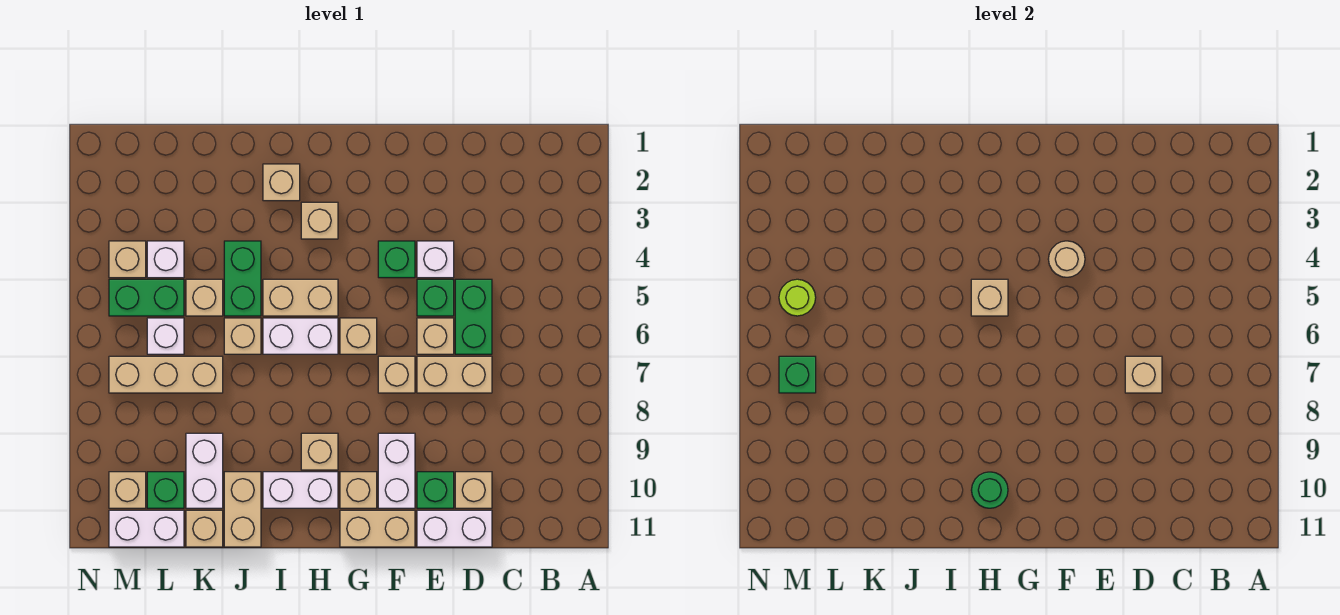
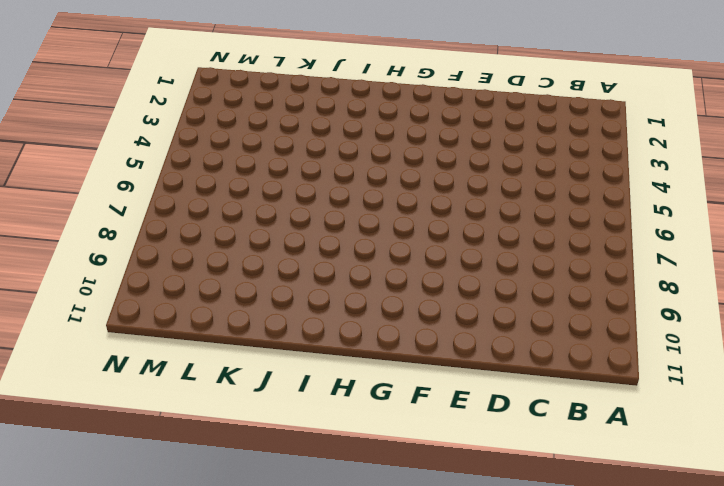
none -> green 1x2 brick [455,279,492,354]
none -> tan 1x2 brick [417,356,492,393]
none -> tan 1x1 brick [455,472,492,508]
none -> white 1x2 brick [417,510,492,547]

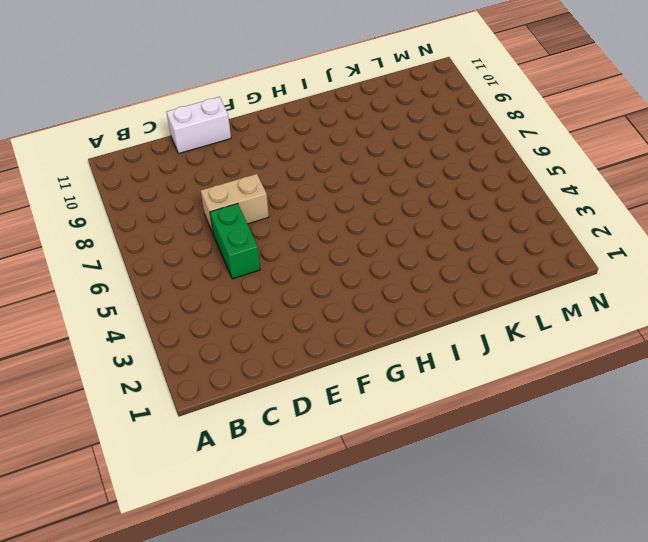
none -> tan 1x1 brick [455,472,492,508]
none -> white 1x1 brick [417,241,454,278]
none -> green 1x1 brick [417,279,454,316]
none -> tan 1x1 brick [417,318,454,354]

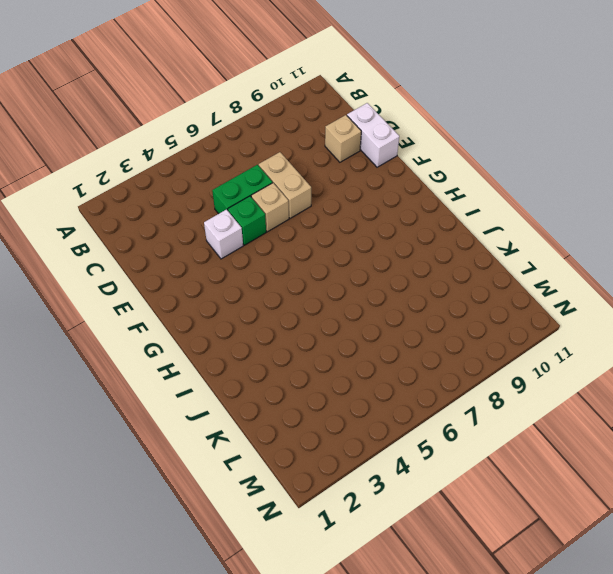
none -> green 1x1 brick [417,472,454,508]
none -> green 1x1 brick [378,241,415,278]
none -> tan 1x1 brick [378,356,415,393]
none -> white 1x2 brick [378,433,415,508]

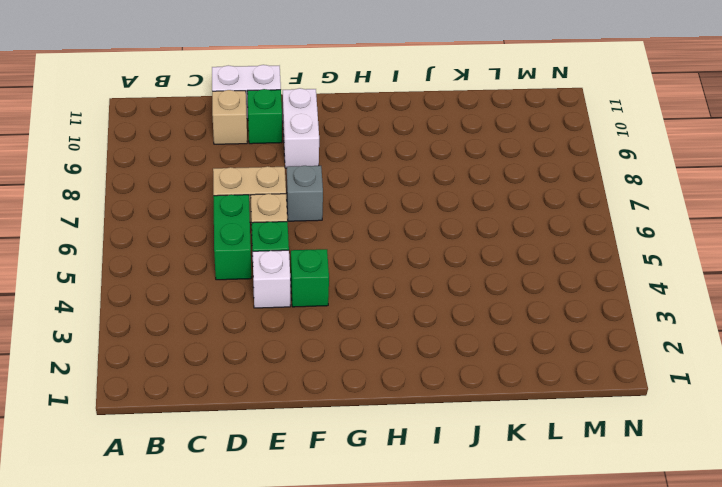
grey 1x1 brick [287,166,323,221] -> tan 1x1 brick [378,356,415,393]
none -> tan 1x2 brick [340,510,415,547]
none -> tan 1x1 brick [340,318,377,354]
none -> tan 1x1 brick [340,472,377,508]
none -> tan 1x1 brick [301,202,338,239]

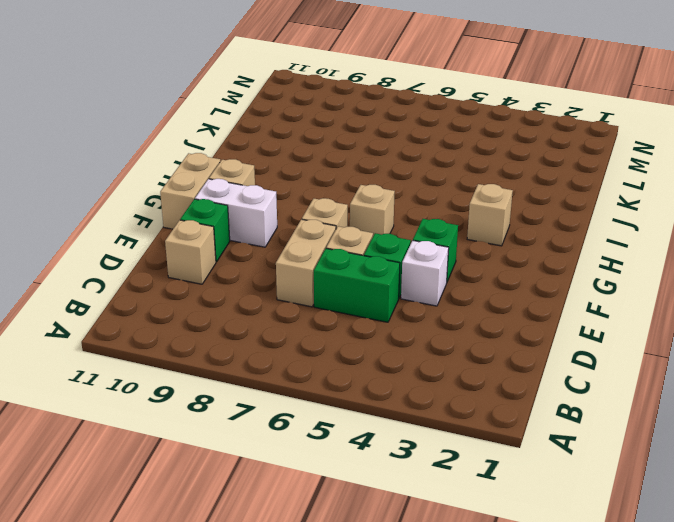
none -> white 1x2 brick [417,510,492,547]
none -> tan 1x2 brick [263,279,338,316]
none -> white 1x2 brick [263,318,338,354]
none -> tan 1x1 brick [301,433,338,470]

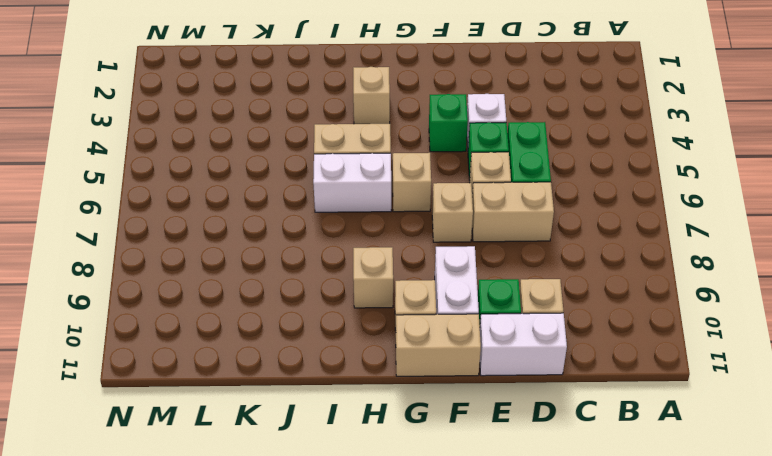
none -> white 1x2 brick [263,472,338,508]
none -> tan 1x1 brick [263,164,300,201]
none -> green 1x2 brick [224,241,261,316]
none -> tan 1x1 brick [224,318,261,354]

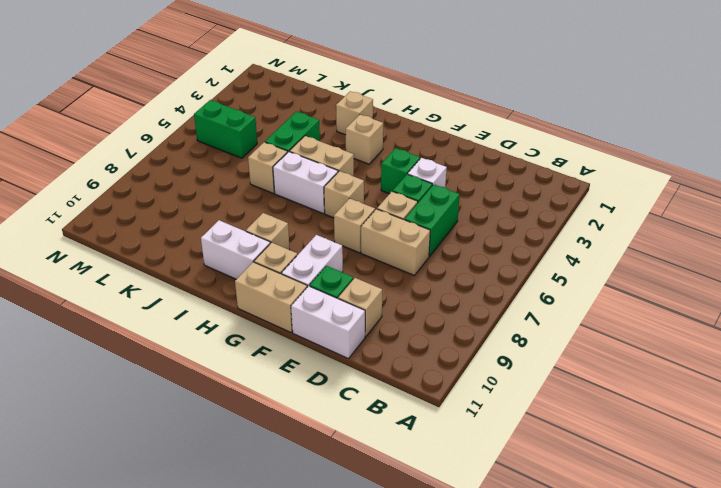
none -> tan 1x2 brick [224,472,261,547]
none -> tan 1x1 brick [186,279,223,316]
none -> tan 1x3 brick [109,356,223,393]
none -> white 1x2 brick [186,433,223,508]

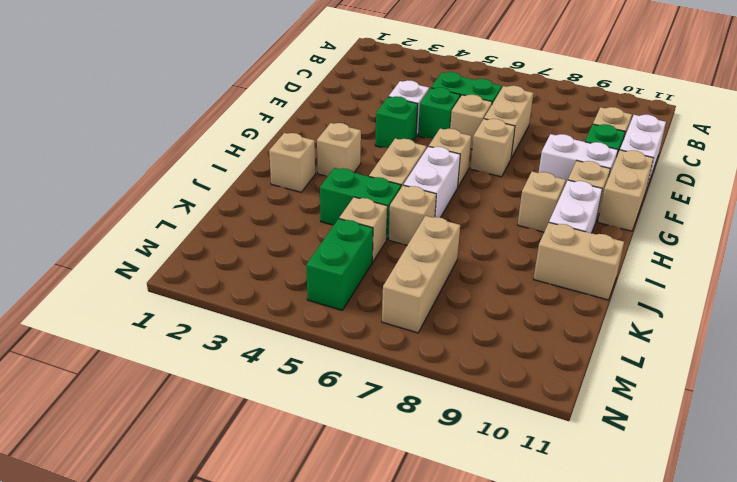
none -> white 1x2 brick [186,433,223,508]
none -> tan 1x1 brick [186,510,223,547]
none -> white 1x1 brick [147,241,184,278]
none -> white 1x1 brick [147,318,184,354]

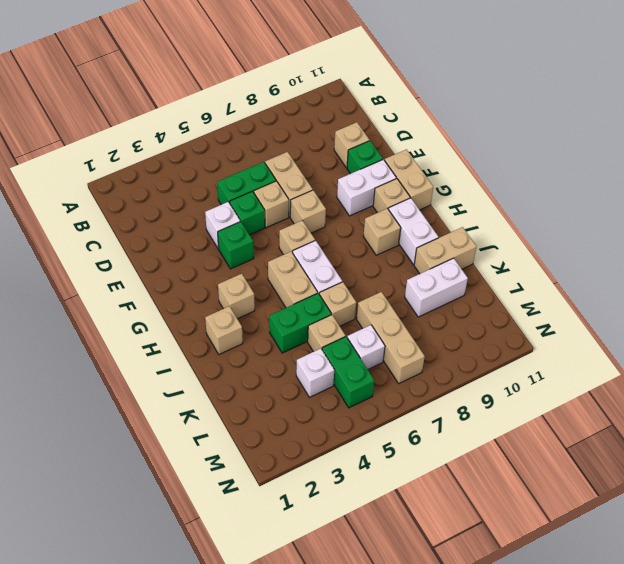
none -> white 1x2 brick [417,510,492,547]
none -> tan 1x1 brick [186,510,223,547]
none -> green 1x1 brick [147,472,184,508]
none -> white 1x2 brick [109,510,184,547]

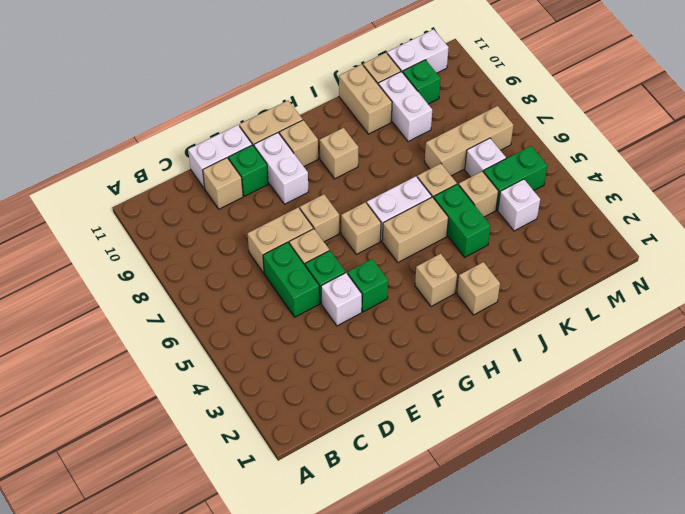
none -> white 1x2 brick [263,472,338,508]
none -> tan 1x1 brick [109,241,146,278]
none -> tan 1x1 brick [109,472,146,508]
none -> tan 1x1 brick [1125,356,1162,393]

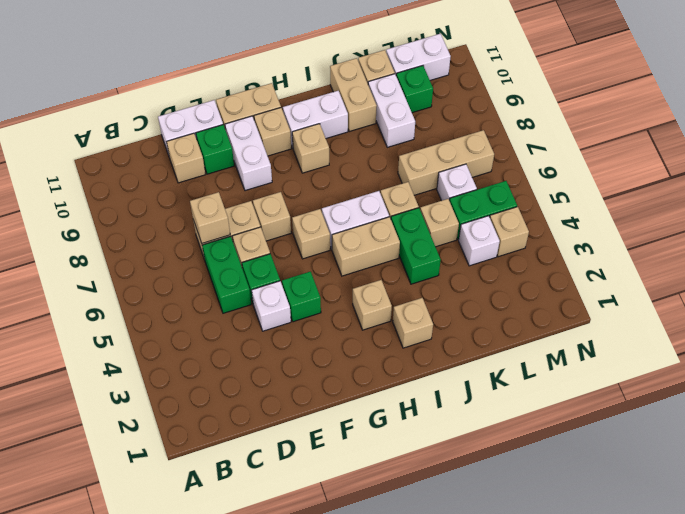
none -> tan 1x1 brick [109,472,146,508]
none -> tan 1x1 round brick [1048,241,1085,277]
none -> tan 1x1 brick [971,279,1008,316]
none -> green 1x1 round brick [971,472,1008,508]

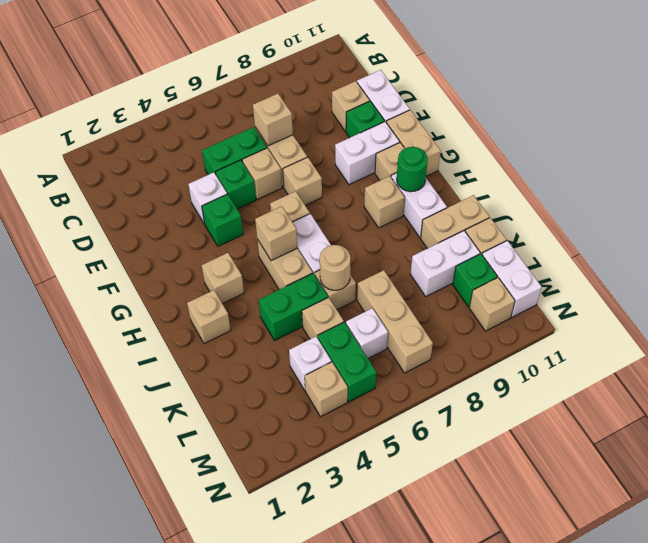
tan 1x1 round brick [320,245,350,290] -> tan 1x1 round brick moved to [1048,241,1085,277]
none -> lime 1x1 round brick [779,279,816,316]
none -> green 1x1 brick [779,356,816,393]

